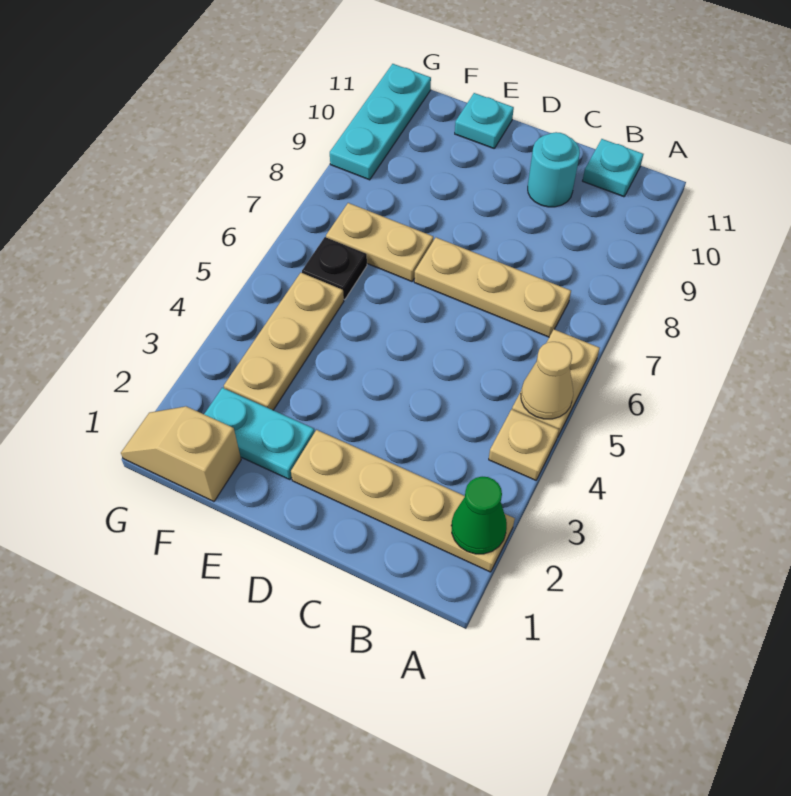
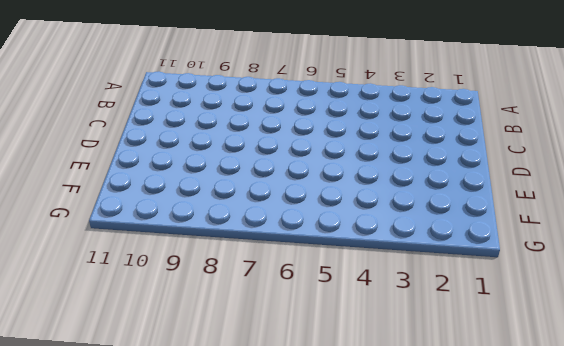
none -> tan 1x4 plate [291,430,515,572]
none -> tan 1x1 plate [489,409,559,480]
none -> tan 1x2 plate [512,329,600,437]

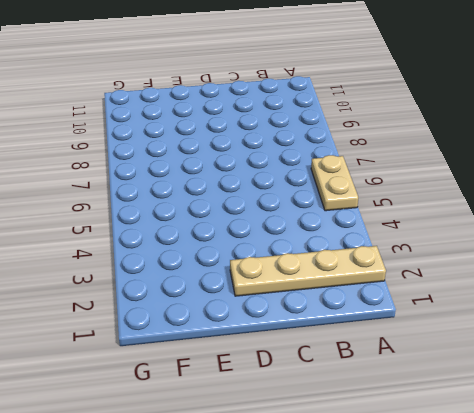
none -> tan 1x1 plate [489,409,559,480]
none -> tan 1x3 plate [414,238,571,337]
none -> cyan 1x1 plate [583,139,643,197]

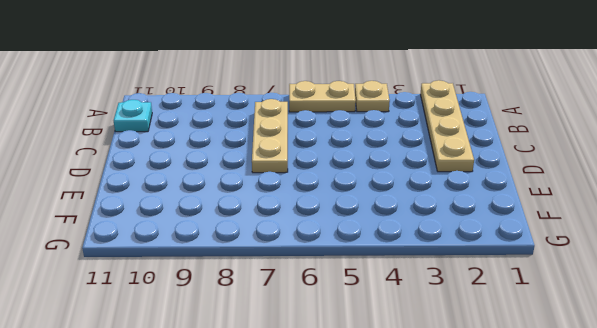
none -> cyan 1x1 round brick [528,132,580,207]
none -> cyan 1x2 plate [204,388,315,480]
none -> tan 1x2 plate [326,203,433,282]

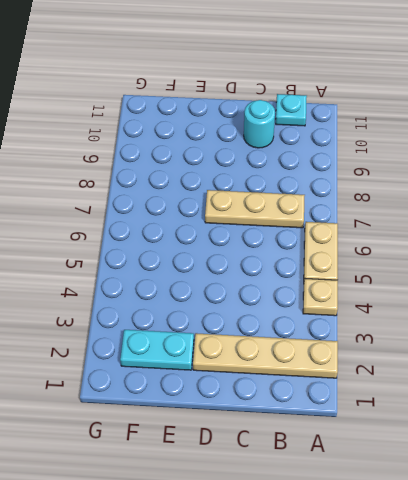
none -> tan 1x2 plate [326,203,433,282]
none -> cyan 1x1 plate [455,93,514,148]
none -> tan 1x2 slope [121,406,241,501]

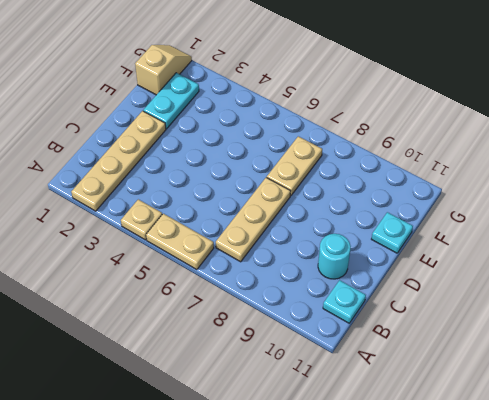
none -> tan 1x3 plate [224,273,344,410]
none -> black 1x1 plate [302,237,367,300]
none -> cyan 1x3 plate [330,64,431,180]

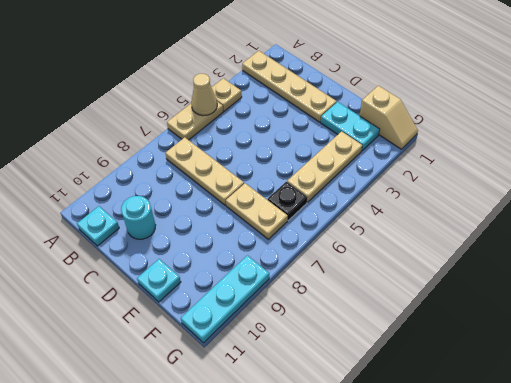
none -> green 1x1 cone [451,477,507,554]

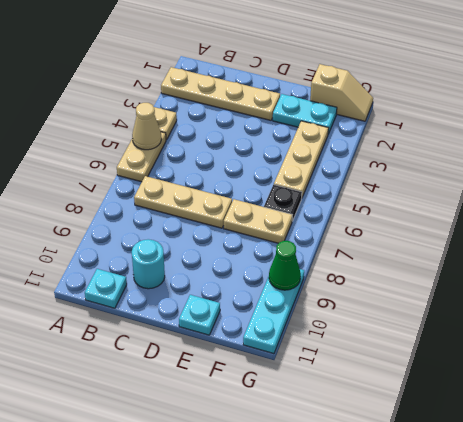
green 1x1 cone [269,241,301,290] -> green 1x1 cone moved to [451,477,507,554]

